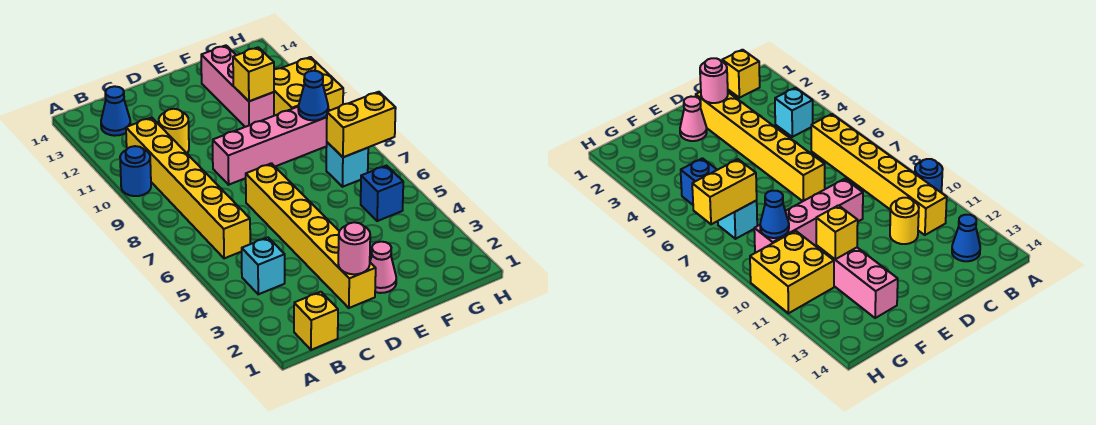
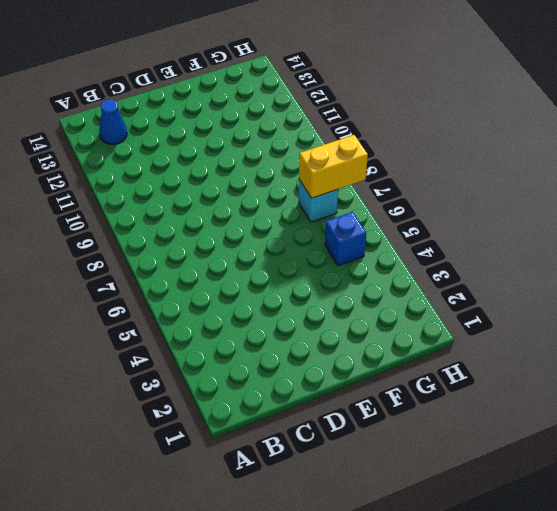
none -> blue 1x1 round brick [120,146,151,196]
none -> yellow 1x1 brick [294,292,338,350]
none -> cyan 1x1 brick [242,237,285,294]

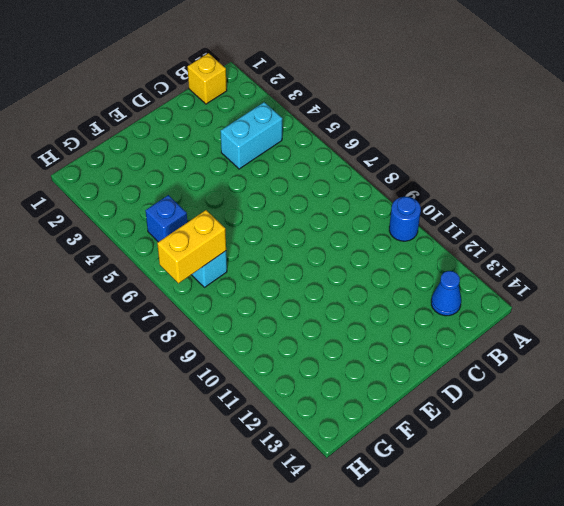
cyan 1x2 brick [220,102,282,169] -> cyan 1x1 brick [242,237,285,294]
none -> yellow 1x6 brick [126,117,250,258]
none -> yellow 1x1 round brick [159,109,189,153]
none -> yellow 1x6 brick [245,163,376,308]

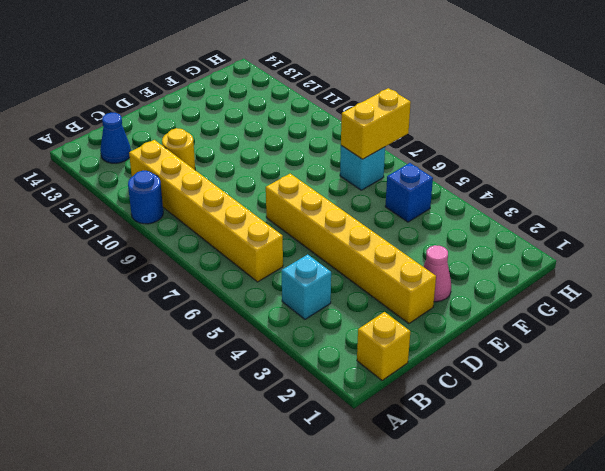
none -> pink 1x4 brick [213,107,330,185]
none -> pink 1x3 brick [201,45,274,127]
none -> yellow 2x2 brick [274,57,343,116]

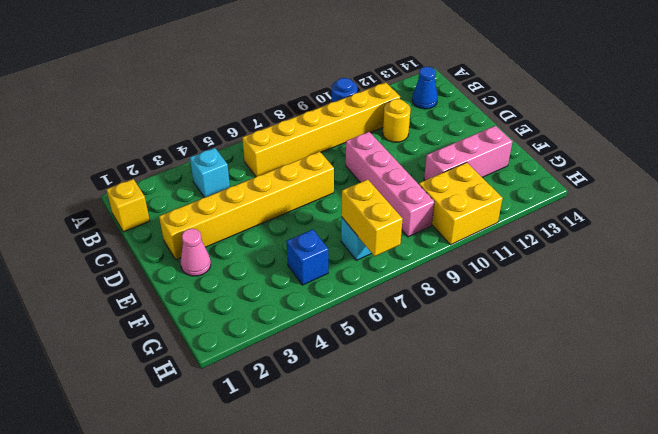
none -> pink 1x1 round brick [338,222,370,274]
none -> yellow 1x1 brick [233,47,274,101]
none -> blue 1x1 cone [298,71,328,120]

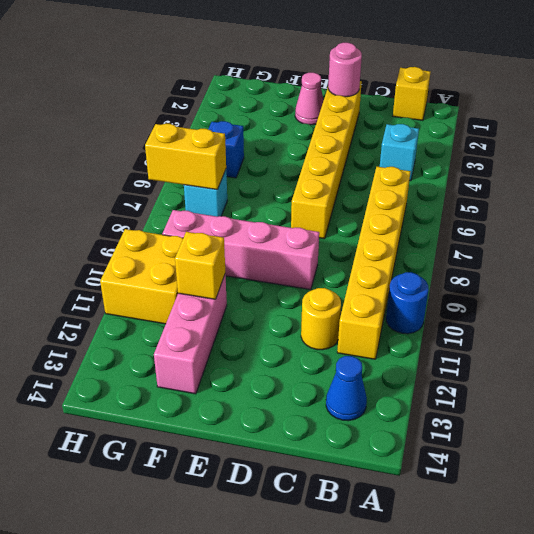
none -> blue 1x1 cone [298,71,328,120]

